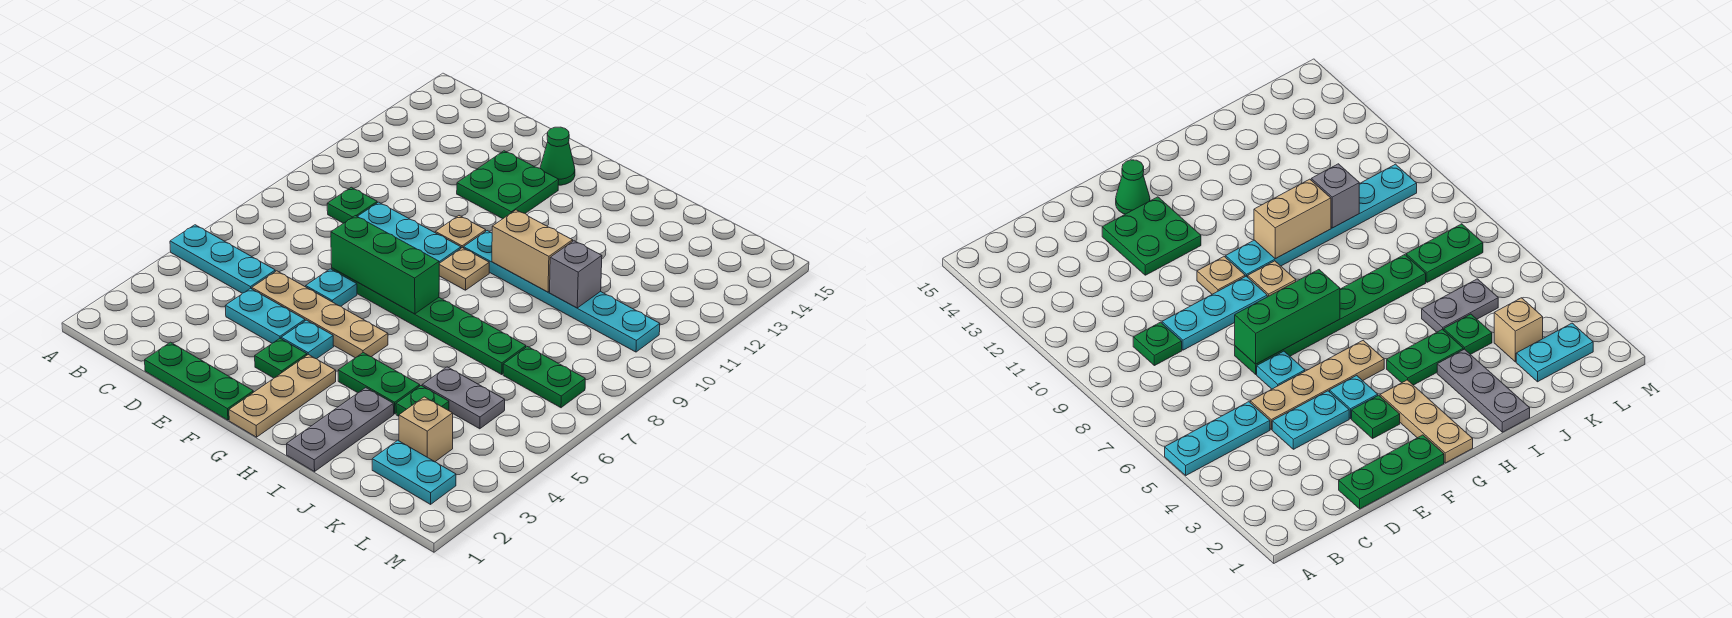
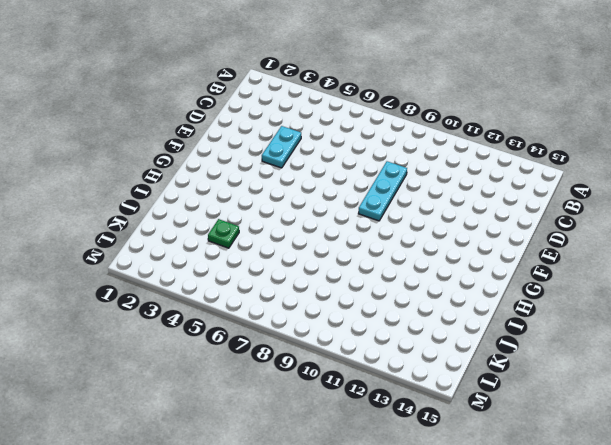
none -> cyan 1x3 plate [170,225,275,293]
none -> green 1x1 plate [327,187,377,223]
none -> green 1x3 plate [145,342,253,420]

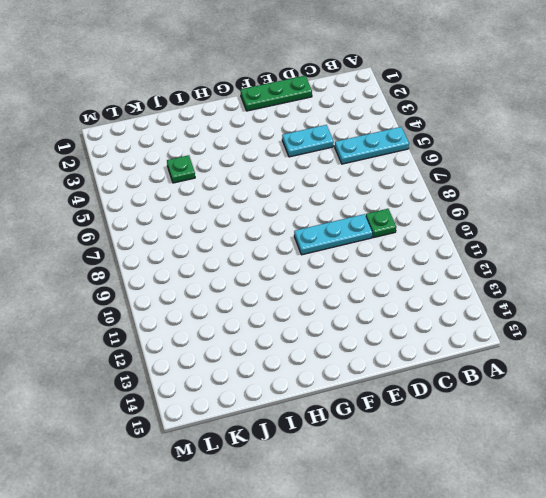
none -> tan 1x4 plate [252,271,388,358]
none -> cyan 1x1 plate [306,269,357,306]
none -> green 1x6 plate [332,268,526,374]

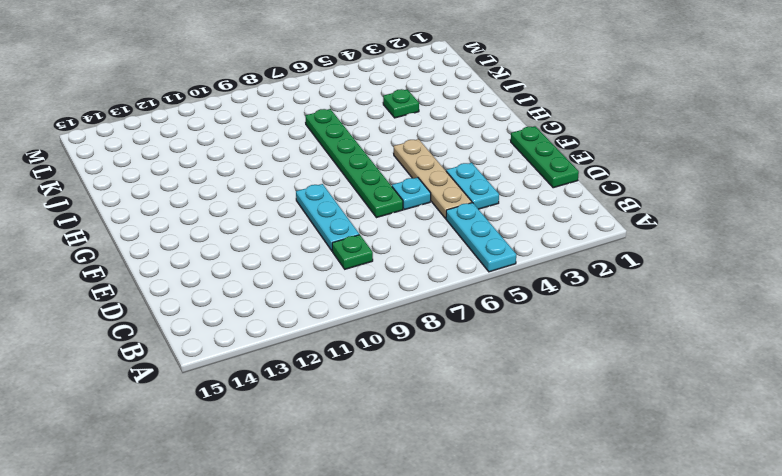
none -> green 2x2 plate [457,151,559,219]
none -> green 1x1 plate [255,338,307,378]
none -> cyan 1x1 plate [281,320,334,359]

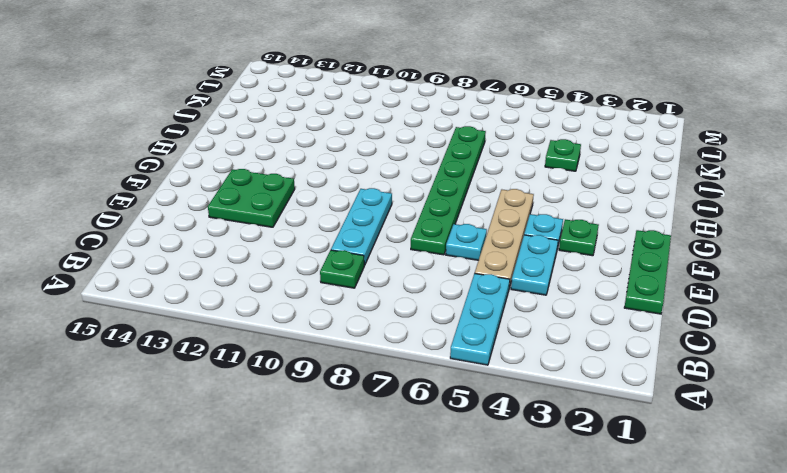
none -> tan 1x1 plate [435,216,486,248]
none -> green 1x1 cone [540,127,575,185]
none -> tan 1x3 plate [229,355,336,437]

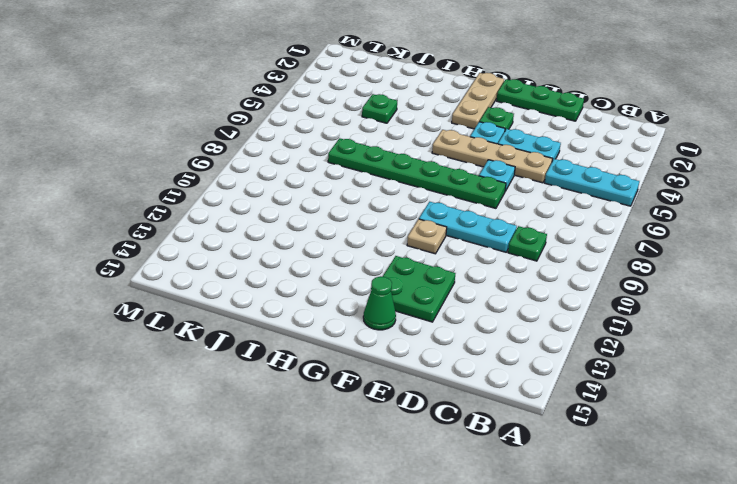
none -> tan 1x1 plate [439,248,489,290]
none -> cyan 1x6 plate [464,231,660,352]
none -> green 1x2 plate [338,353,420,414]

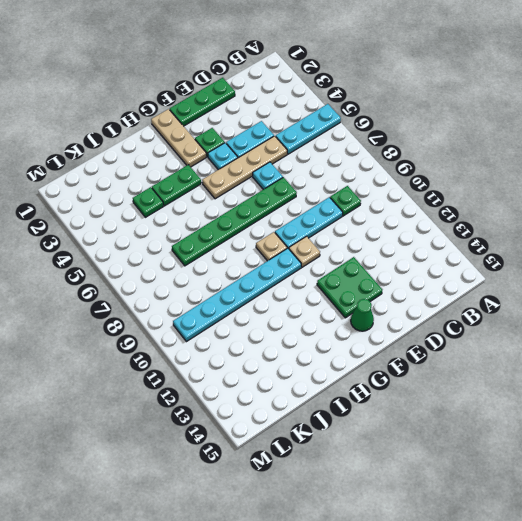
none -> grey 1x3 plate [287,388,394,472]
none -> grey 1x2 plate [422,367,505,429]
none -> cyan 1x2 plate [372,440,456,504]

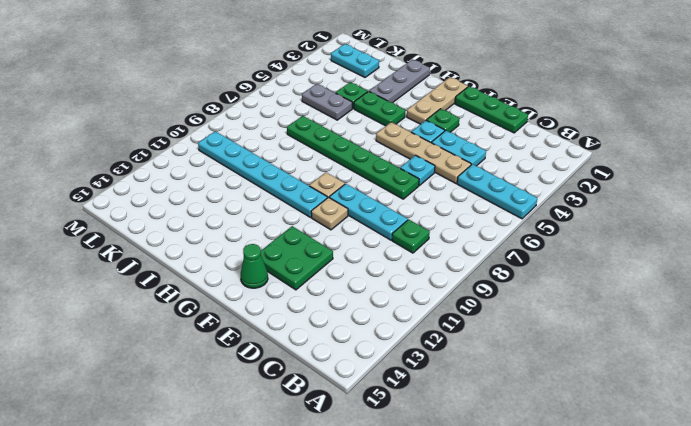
none -> tan 1x1 brick [399,397,453,462]
none -> green 1x2 plate [503,347,585,408]
none -> green 1x3 brick [331,216,439,314]

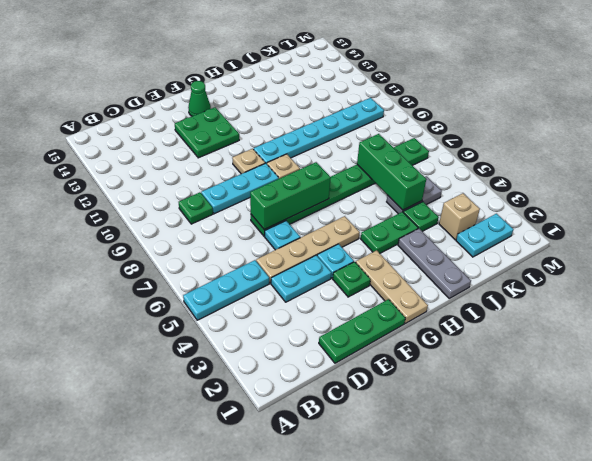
green 1x3 brick [357,134,426,210] -> none
none -> tan 1x2 brick [492,210,573,292]
none -> grey 1x1 brick [550,241,602,308]

